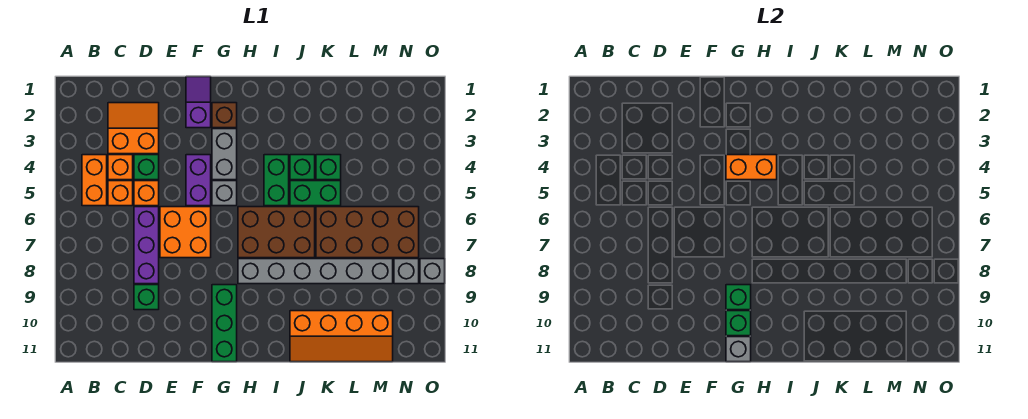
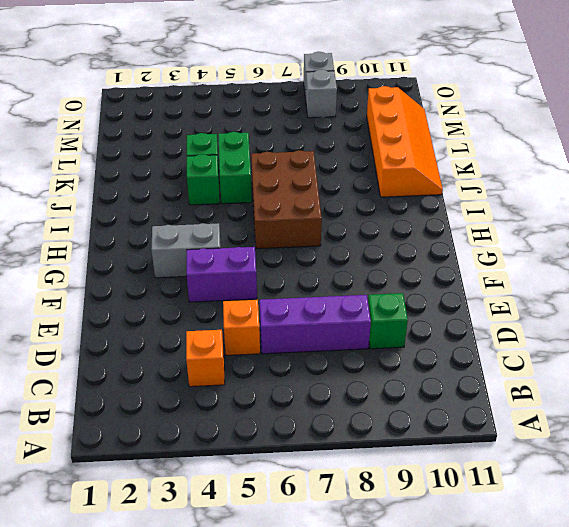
none -> orange 1x2 brick [82,155,107,206]
none -> orange 2x2 slope [108,103,159,154]
none -> orange 1x1 brick [108,181,133,206]

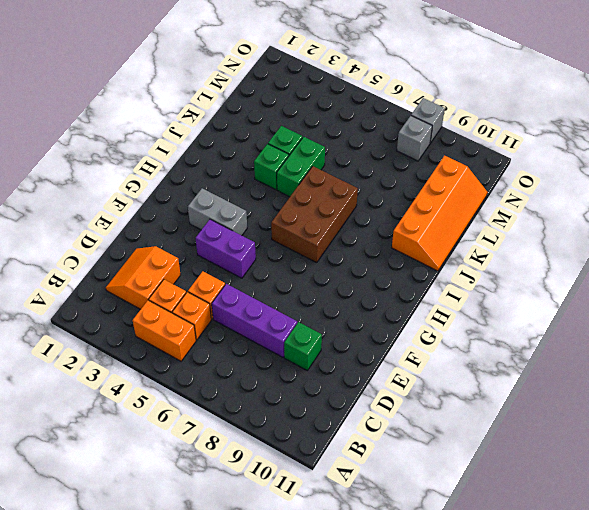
none -> green 1x1 brick [134,155,159,180]
none -> orange 2x2 brick [160,207,211,258]
none -> purple 1x2 slope [186,77,211,128]

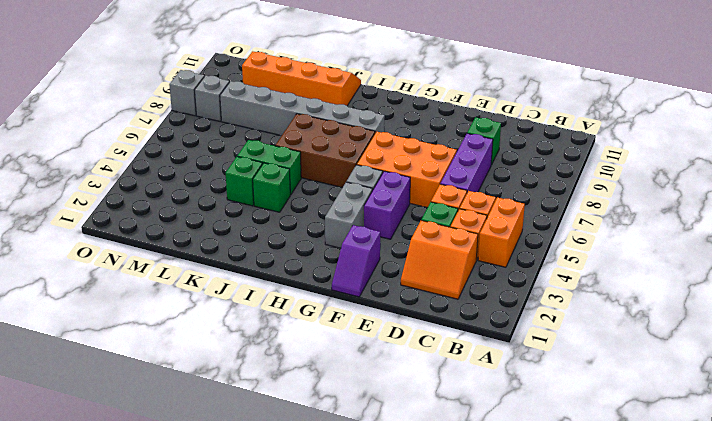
orange 2x3 brick [357,132,457,208] -> orange 2x2 brick [160,207,211,258]
none -> brown 1x1 brick [212,103,237,128]
none -> green 1x3 brick [212,285,237,362]
none -> green 1x2 brick [264,155,289,206]

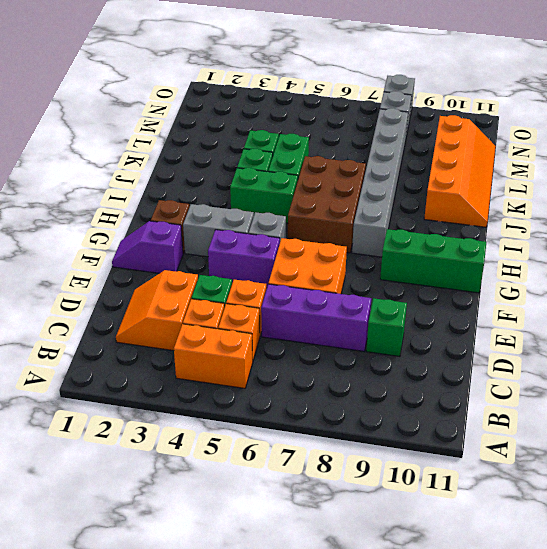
none -> brown 2x4 brick [316,207,419,258]
none -> orange 1x2 brick [726,155,777,180]
none -> green 1x1 brick [726,285,751,310]

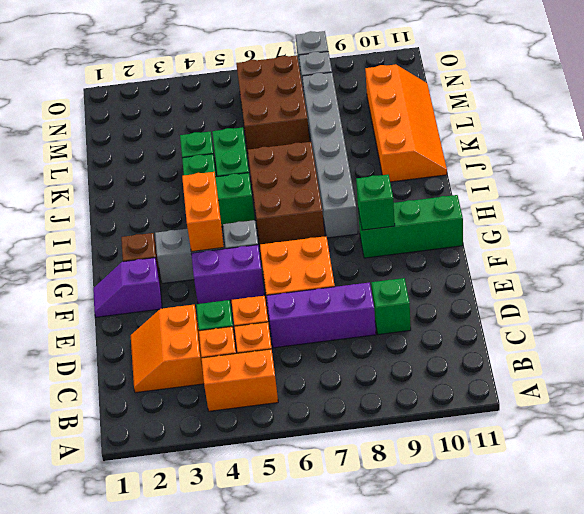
brown 2x3 brick [236,55,310,151] -> brown 2x4 brick [316,207,419,258]
none -> green 1x1 brick [726,311,751,336]
none -> grey 1x1 brick [726,337,751,362]

